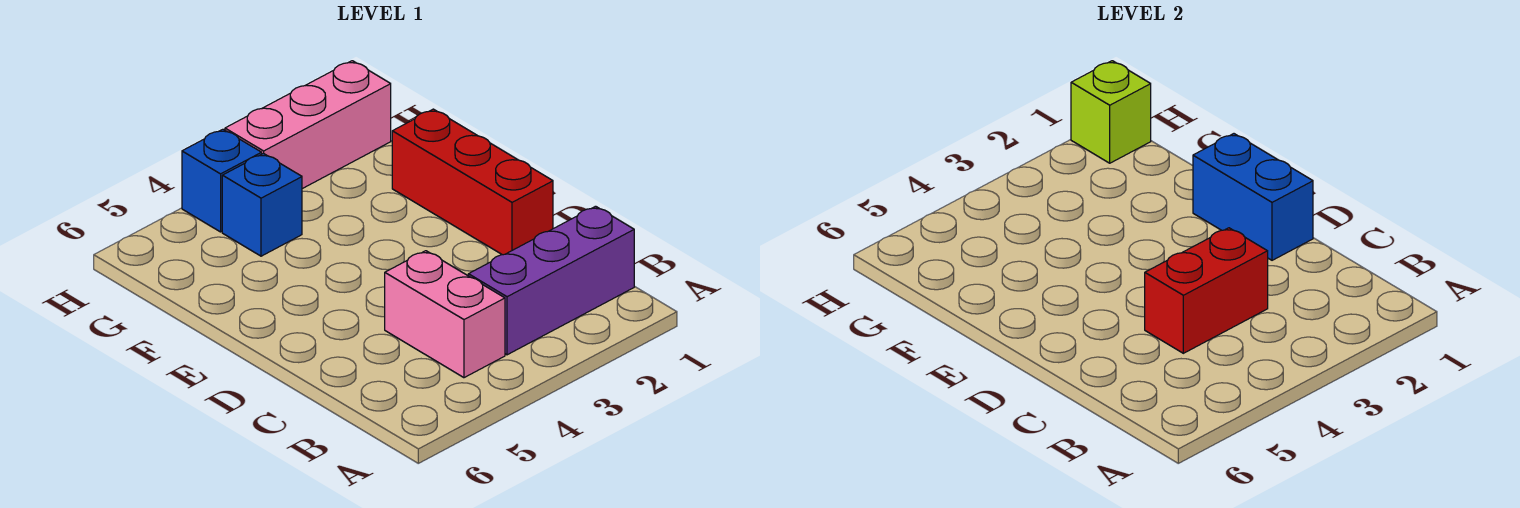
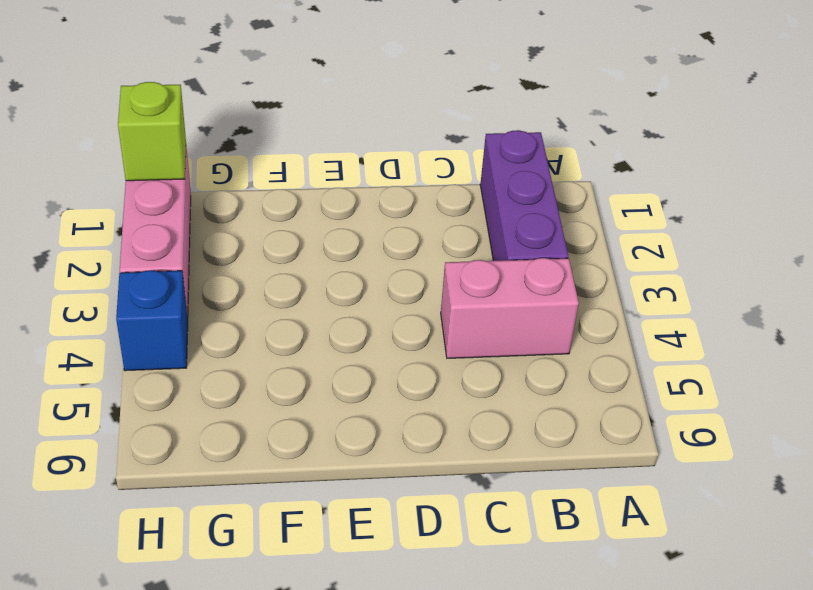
none -> red 1x3 brick [392,109,553,255]
none -> blue 1x1 brick [222,153,302,256]

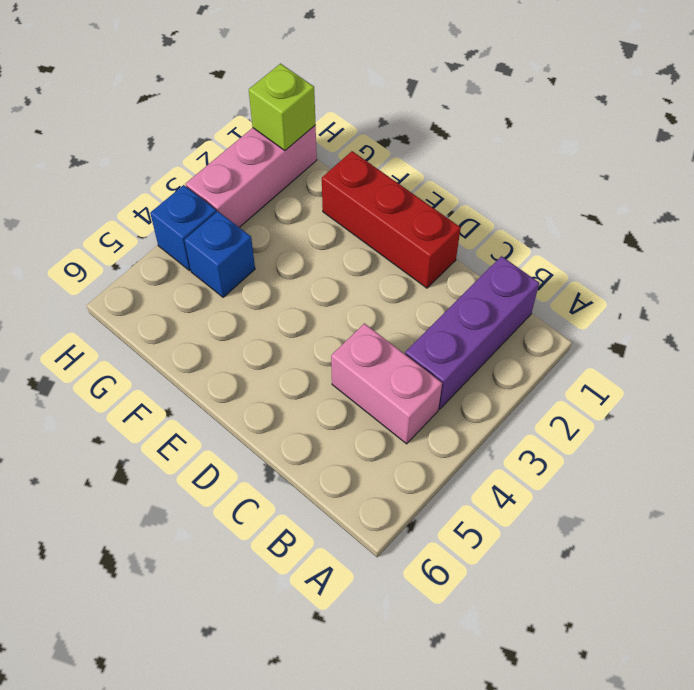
none -> red 1x2 brick [1145,228,1268,353]
none -> blue 1x2 brick [1193,134,1313,260]

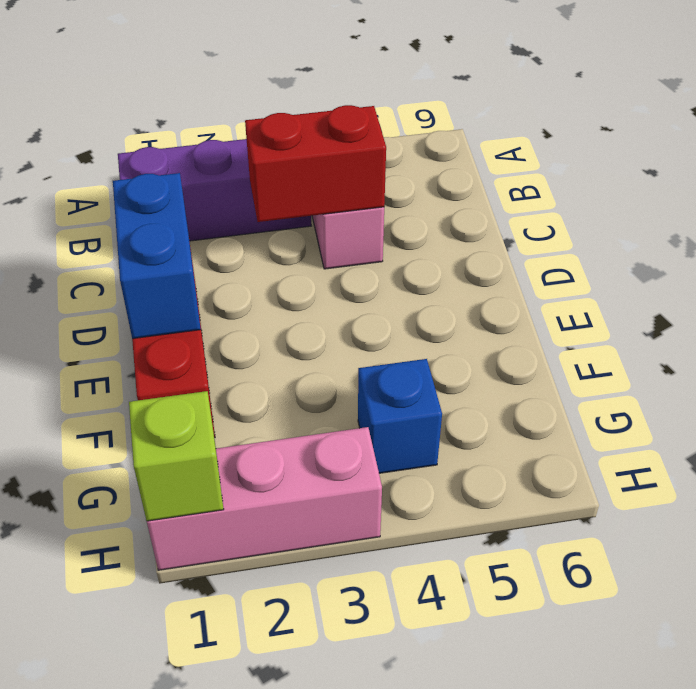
none -> blue 1x1 brick [182,129,262,232]

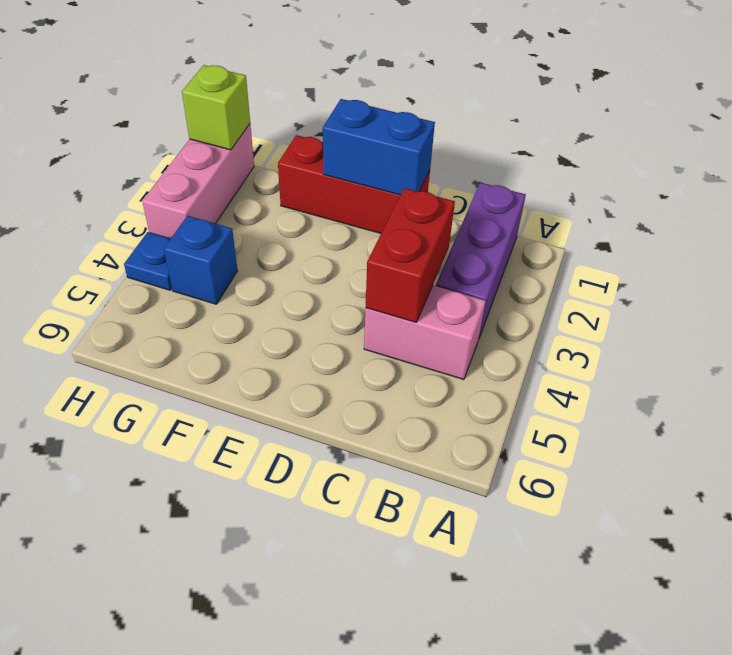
blue 1x1 plate [124,232,172,290] -> blue 1x1 brick [182,129,262,232]

